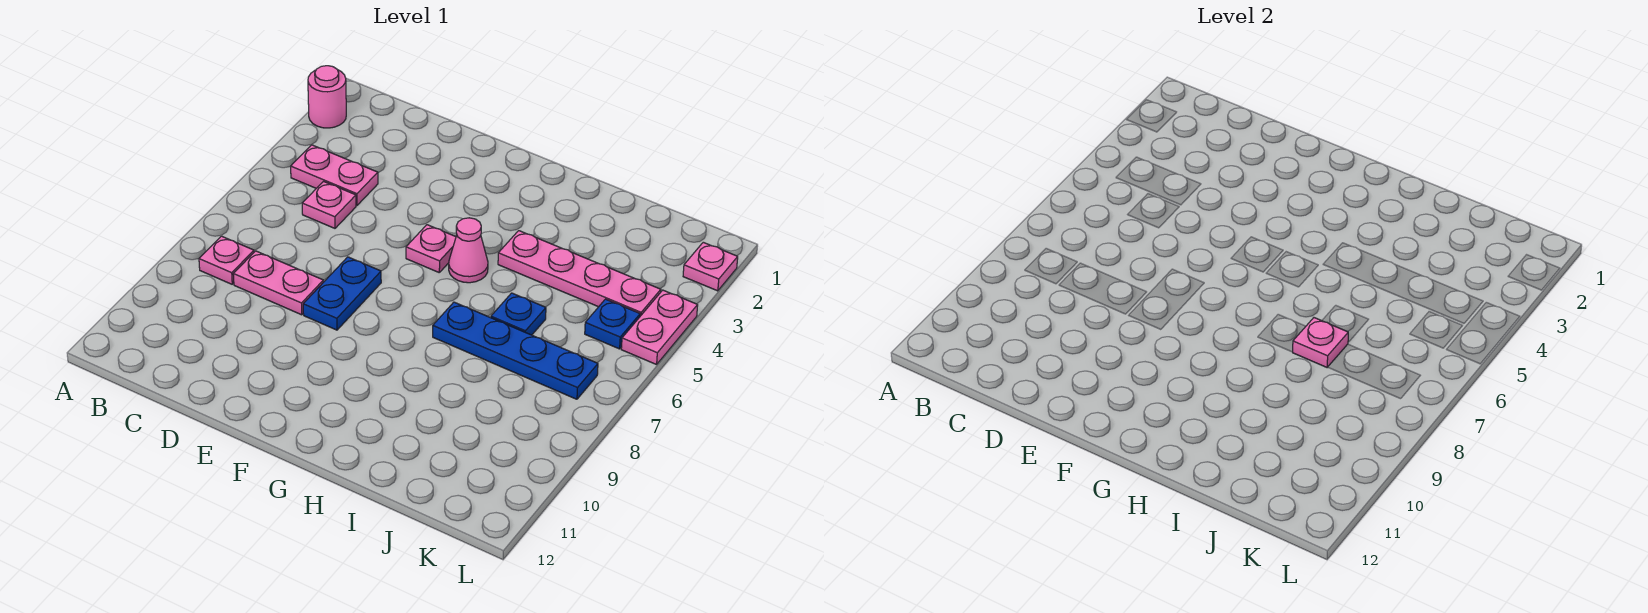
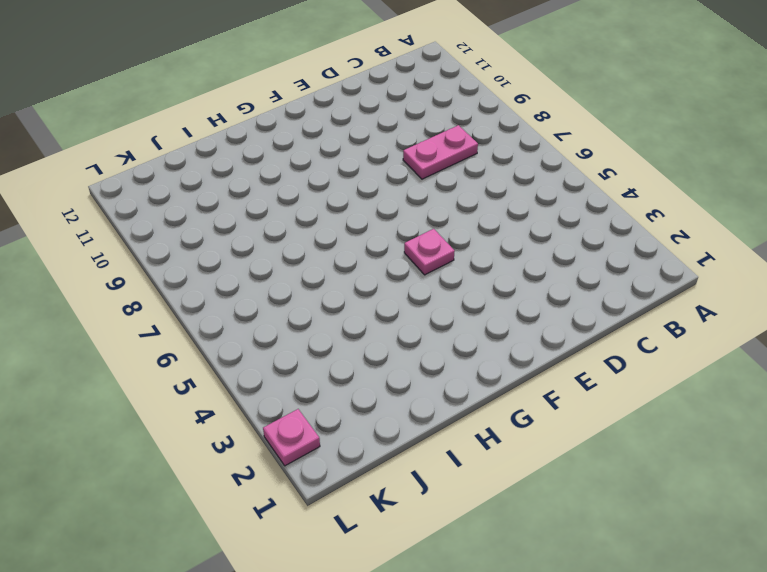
none -> pink 1x1 round brick [308,66,346,128]
none -> pink 1x2 plate [291,145,378,205]
none -> pink 1x1 plate [199,236,254,284]

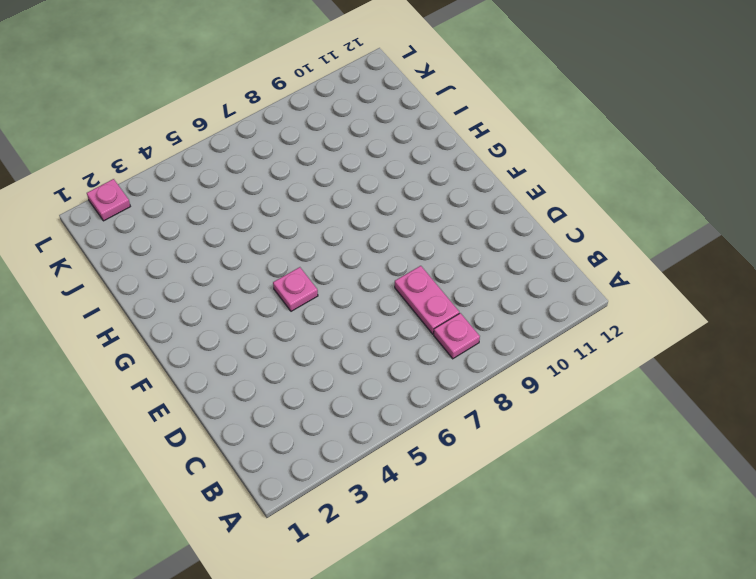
none -> pink 1x1 round brick [308,66,346,128]
none -> pink 1x2 plate [291,145,378,205]
none -> pink 1x1 plate [302,181,356,228]

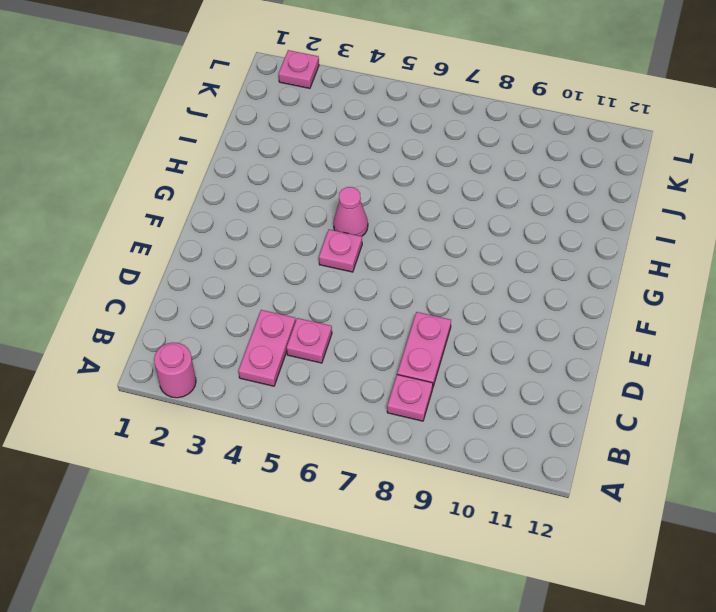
none -> blue 1x2 plate [303,257,381,330]
none -> pink 1x4 plate [498,231,661,316]
none -> blue 1x4 plate [433,302,598,399]

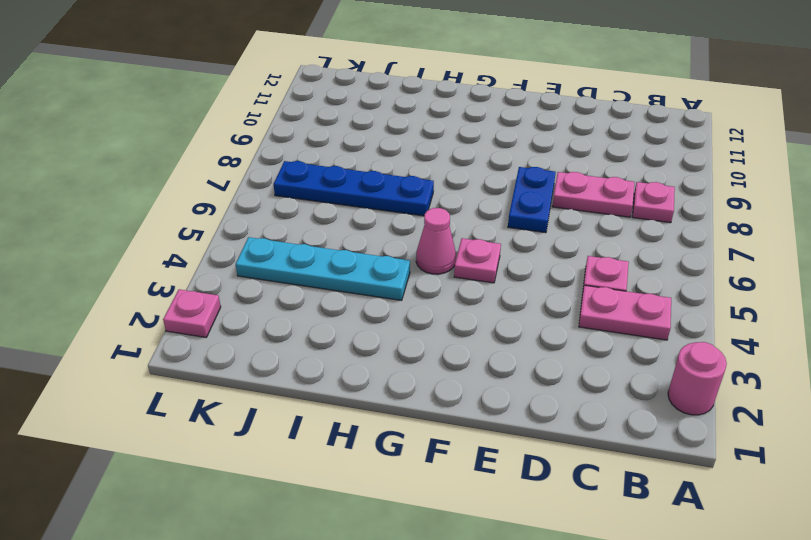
cyan 1x4 plate [236,237,410,300] -> pink 1x4 plate [498,231,661,316]
none -> blue 1x1 plate [491,293,546,335]
none -> blue 1x1 plate [585,299,640,349]
none -> pink 1x2 plate [621,290,698,365]

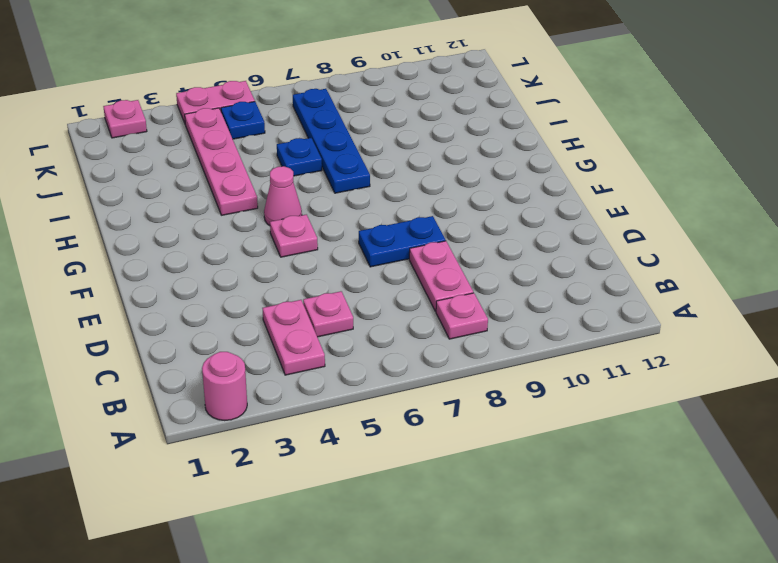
none -> pink 1x1 plate [1293,318,1348,367]

